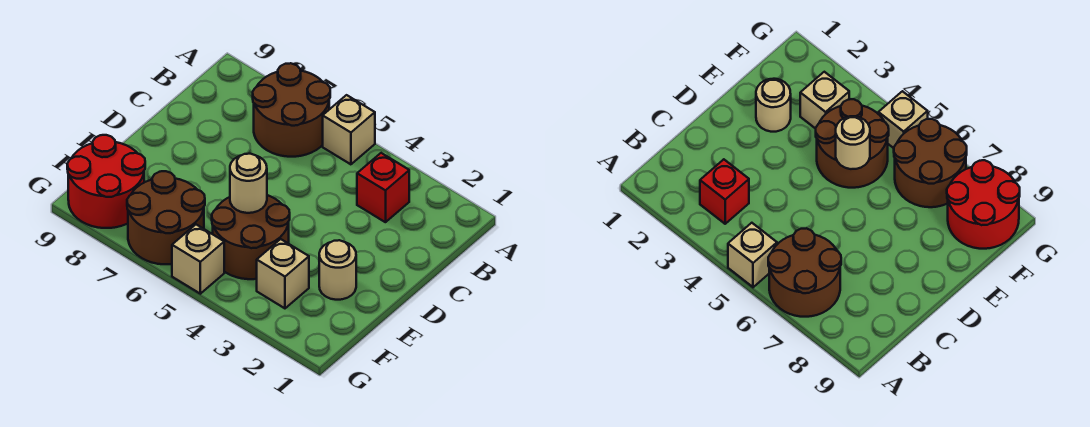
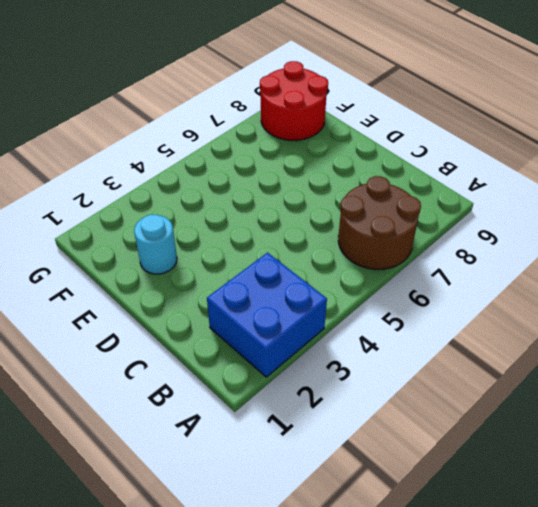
blue 2x2 brick [207,253,327,377] -> red 1x1 brick [357,153,409,222]
cyan 1x1 round brick [134,215,177,274] -> tan 1x1 round brick [319,240,356,300]
none -> tan 1x1 brick [323,95,375,164]
none -> brown 2x2 round brick [212,195,290,279]

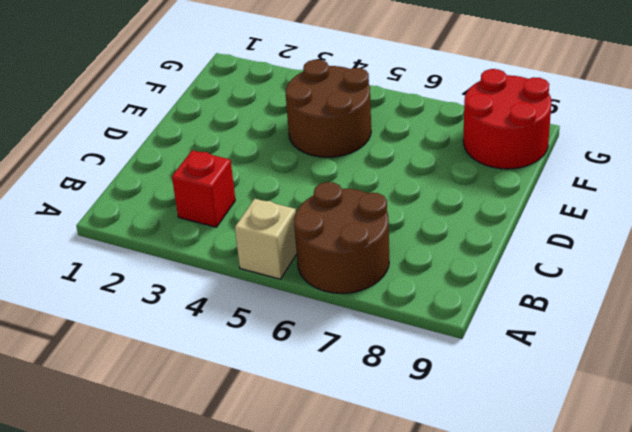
none -> tan 1x1 round brick [319,240,356,300]
none -> tan 1x1 brick [257,239,309,308]

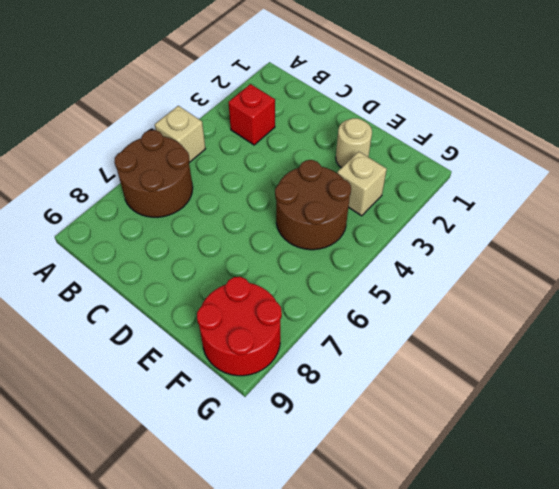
none -> brown 2x2 round brick [127,171,205,264]
none -> tan 1x1 brick [172,225,224,294]

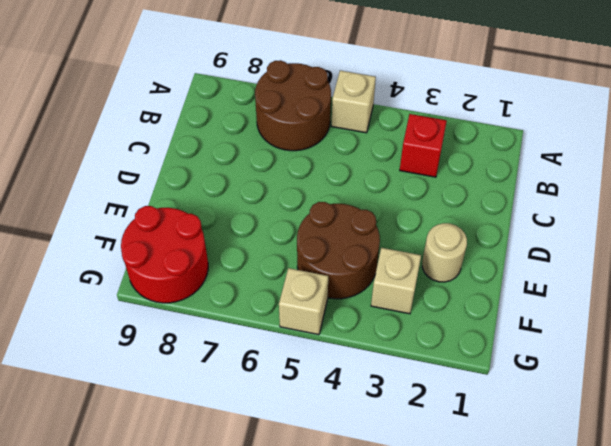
none -> brown 2x2 round brick [127,171,205,264]
none -> tan 1x1 round brick [230,154,267,213]

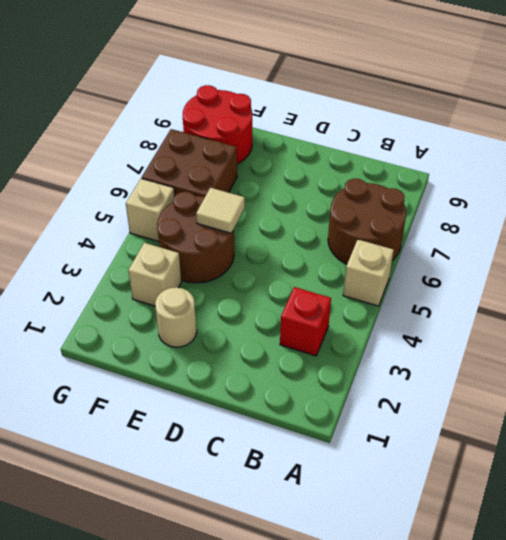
tan 1x1 tile [196,188,245,233] -> tan 1x1 round brick [230,154,267,213]
brown 2x2 brick [142,129,237,197] -> brown 2x2 round brick [127,171,205,264]

